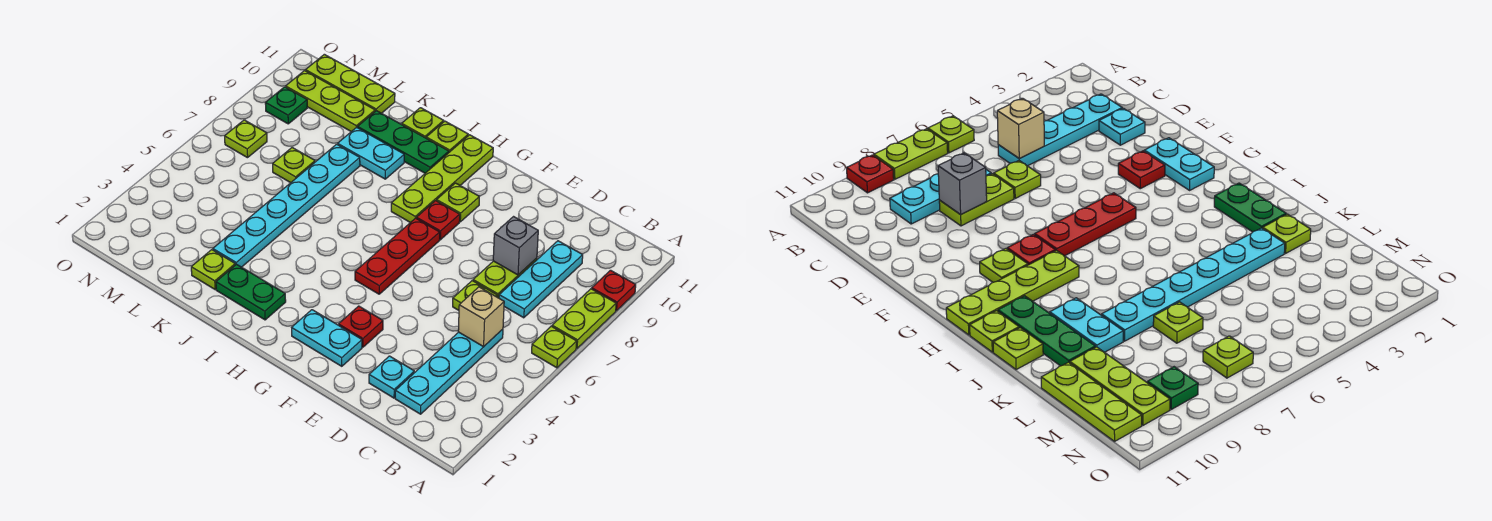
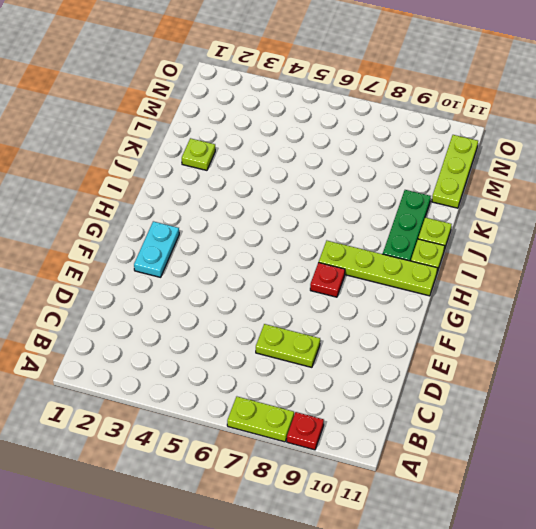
none -> lime 1x1 plate [532,326,577,368]
none -> cyan 1x4 plate [395,329,503,414]
none -> cyan 1x3 plate [499,241,583,318]

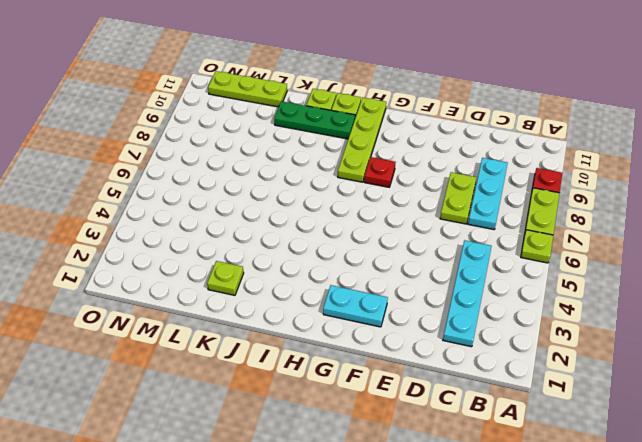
none -> cyan 1x1 plate [369,356,414,398]
none -> lime 1x1 plate [453,281,497,310]
none -> red 1x1 plate [339,306,383,347]

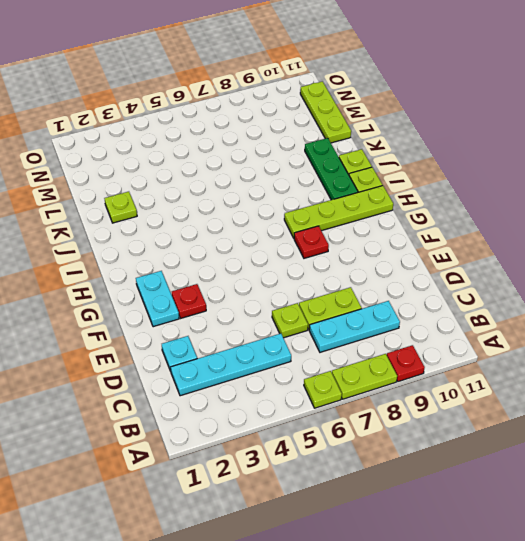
none -> red 1x3 plate [355,218,440,294]
none -> lime 1x1 plate [437,183,479,222]
none -> green 1x2 plate [216,264,286,320]

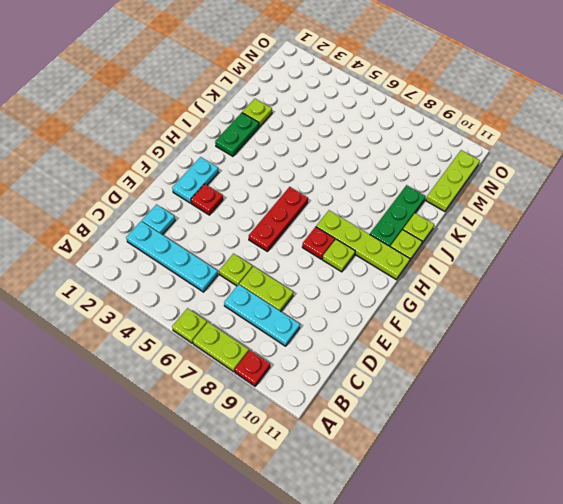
red 1x3 plate [249,187,308,251] -> red 1x3 plate turned to [355,218,440,294]
none -> cyan 1x2 plate [338,127,404,179]
none -> cyan 1x6 plate [213,144,360,267]
none -> lime 1x1 plate [273,148,315,183]

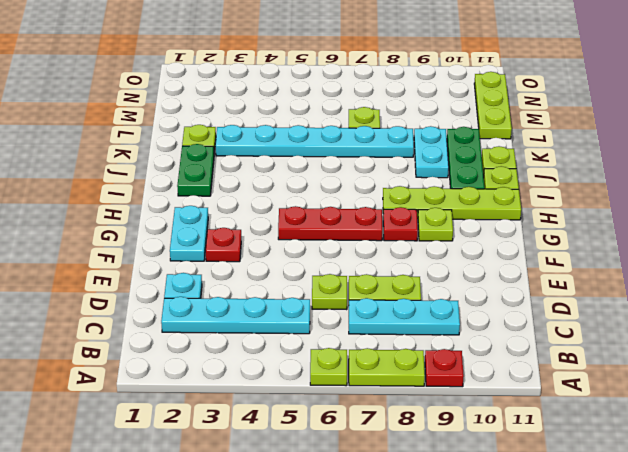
none -> lime 1x3 plate [286,71,375,132]
none -> lime 1x1 plate [225,120,267,158]
none -> green 1x1 plate [265,87,307,124]

